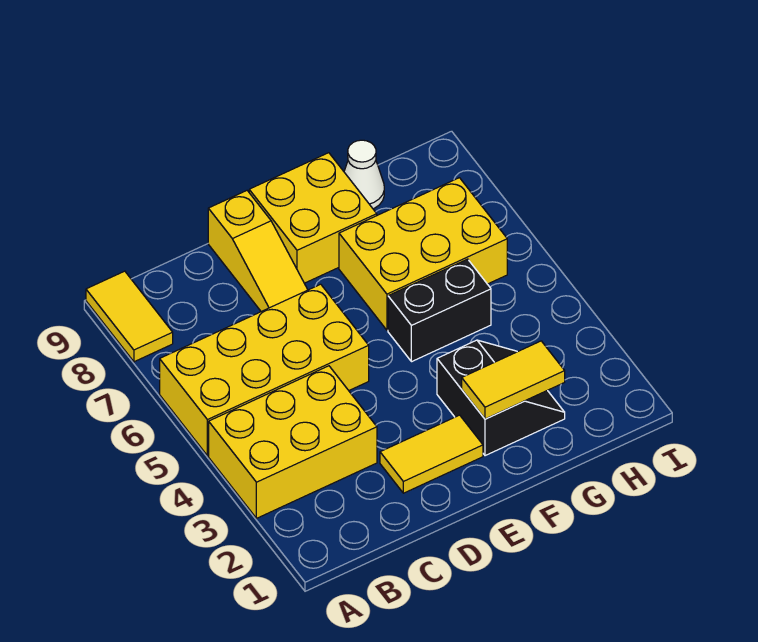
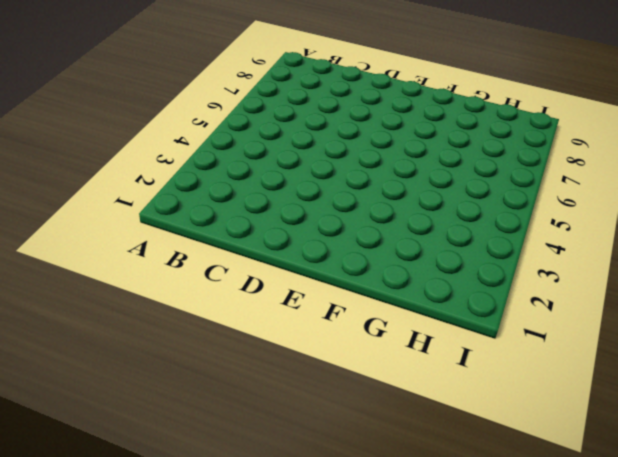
none -> yellow 2x3 brick [209,366,377,518]
none -> yellow 2x4 brick [160,284,369,456]

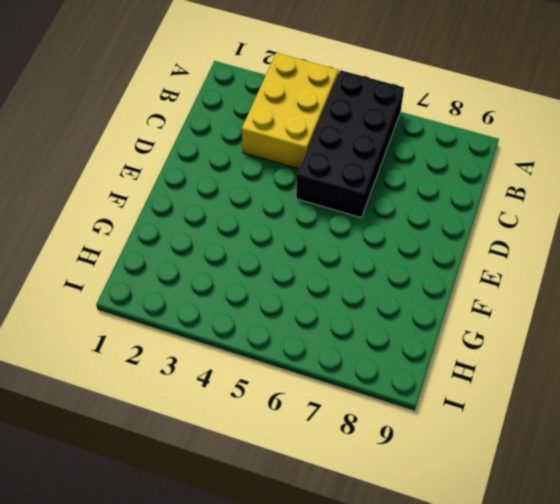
black 2x4 brick [296,70,404,218] -> yellow 2x4 brick [160,284,369,456]
none -> yellow 1x2 tile [86,271,173,362]
none -> yellow 1x2 tile [380,415,483,493]

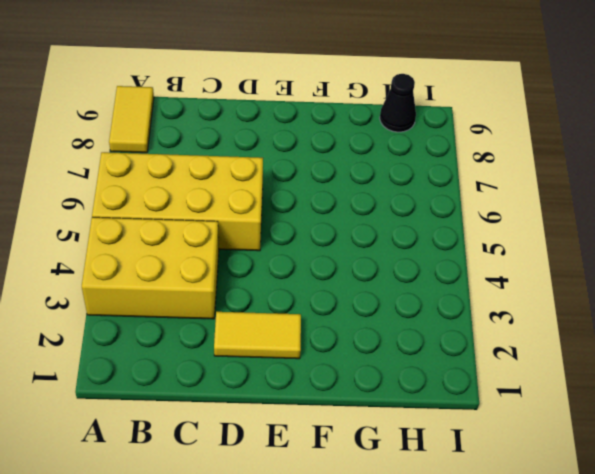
black 1x1 cone [380,74,416,132] -> none
none -> yellow 1x3 slope [208,191,308,312]
none -> yellow 2x2 brick [249,153,377,283]

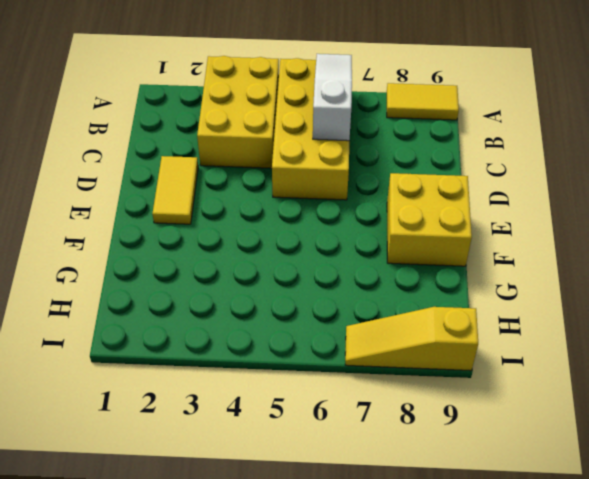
white 1x3 slope [313,54,352,141] -> none
yellow 1x3 slope [345,307,478,371] -> yellow 1x3 slope moved to [208,191,308,312]
none -> black 2x2 slope [437,340,565,456]
none -> black 1x2 brick [388,259,491,362]

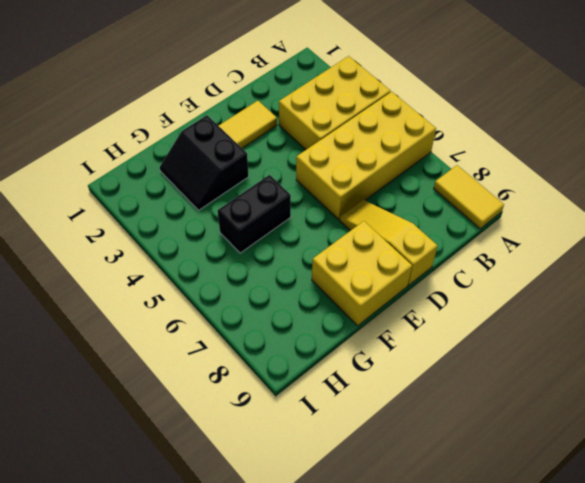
none -> yellow 2x3 brick [339,178,507,330]
none -> white 1x1 cone [344,140,384,209]

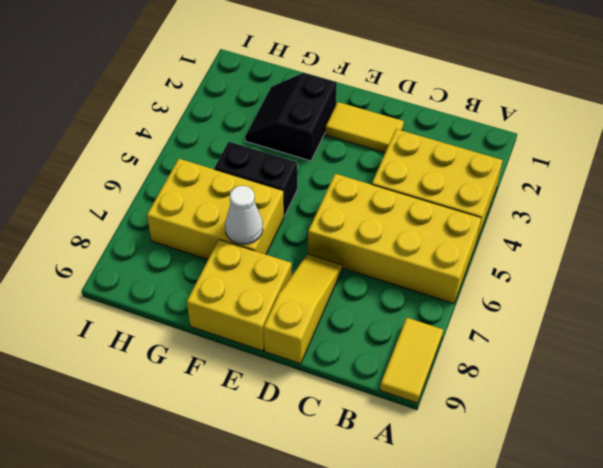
white 1x1 cone [225,186,263,244] -> white 1x1 cone moved to [344,140,384,209]
none -> yellow 1x2 tile [462,341,565,419]

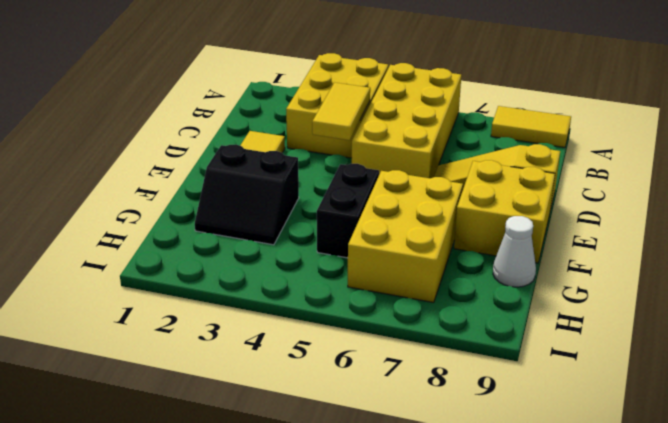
yellow 1x2 tile [312,83,370,140] -> yellow 1x2 tile moved to [462,341,565,419]

